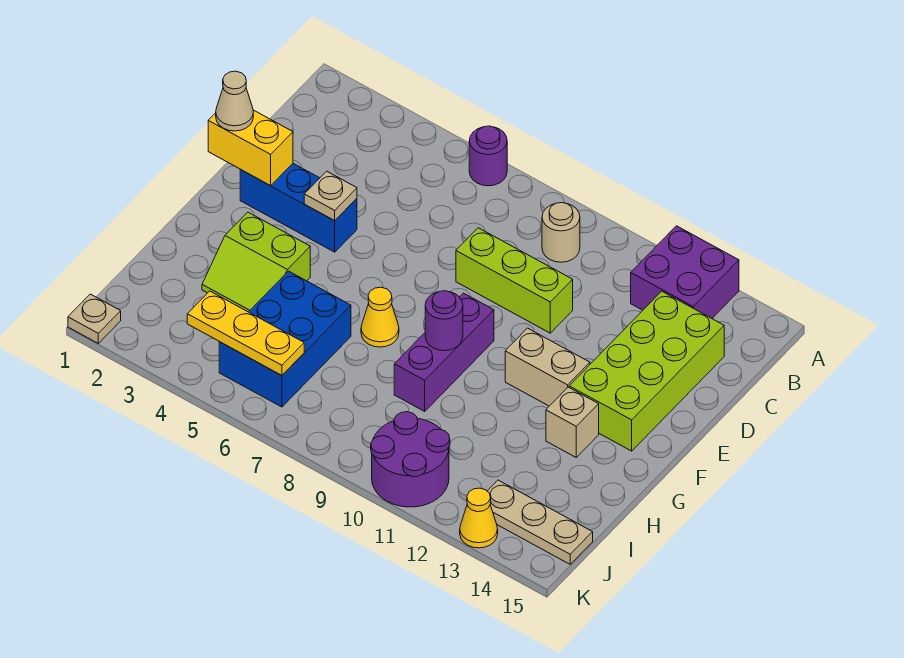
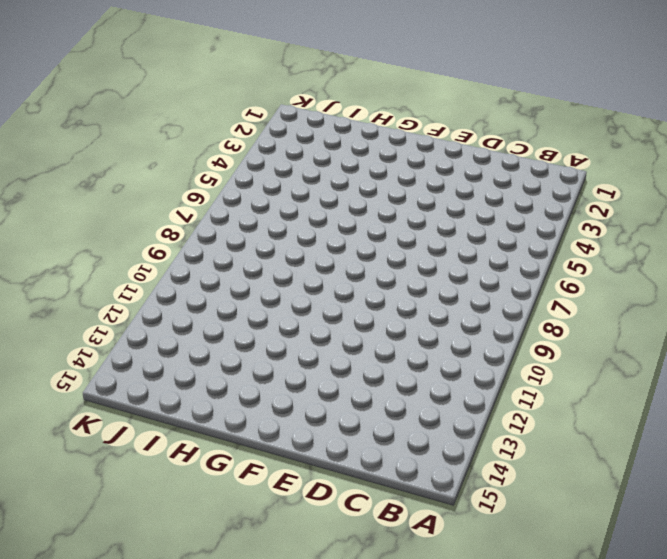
none -> purple 1x1 round brick [469,126,507,186]
none -> purple 2x2 brick [631,226,739,318]
none -> tan 1x1 round brick [542,203,580,262]

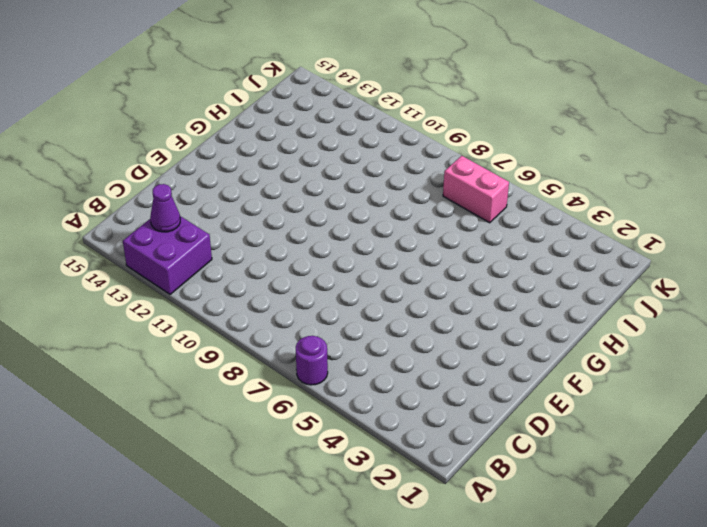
purple 1x1 cone [150,184,180,232] -> none
pink 1x2 brick [443,156,509,223] -> blue 2x3 brick [219,271,351,407]
none -> tan 1x1 round brick [542,203,580,262]
none -> lime 2x4 brick [569,291,724,451]
none -> lime 1x3 brick [456,228,573,333]

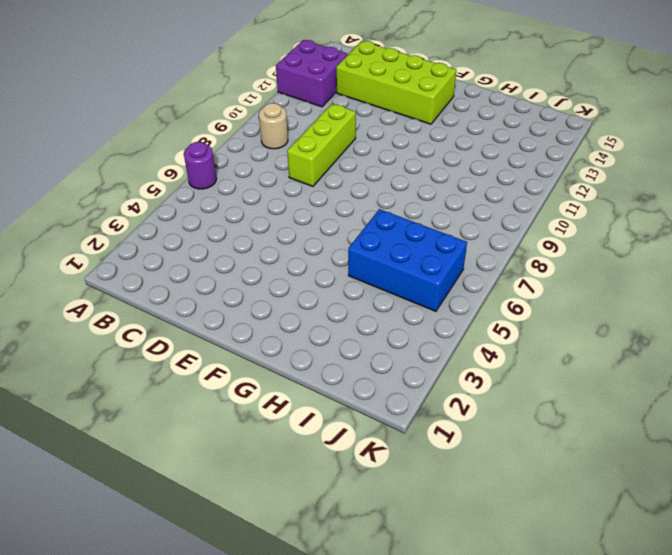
none -> blue 1x3 brick [240,164,357,252]
none -> purple 1x3 brick [394,293,494,411]
none -> tan 1x2 brick [505,328,590,406]

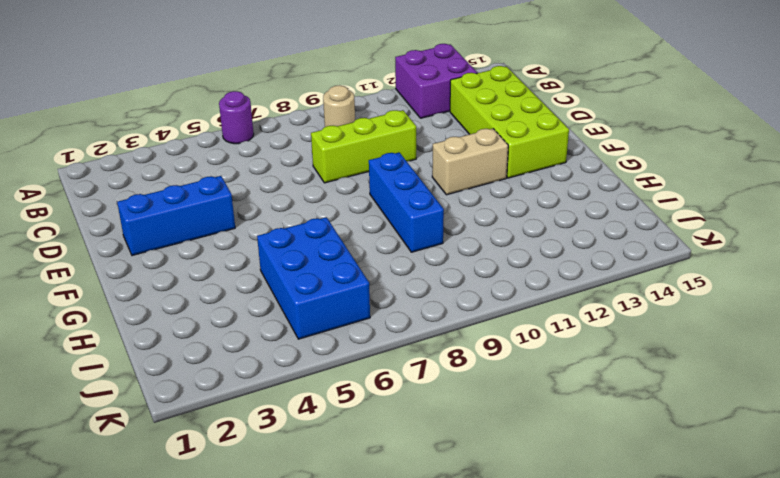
blue 1x3 brick [369,152,444,252] -> purple 1x3 brick [394,293,494,411]
none -> lime 2x2 slope [202,212,310,312]
none -> yellow 1x1 cone [361,287,399,347]
none -> tan 1x1 brick [546,387,599,457]

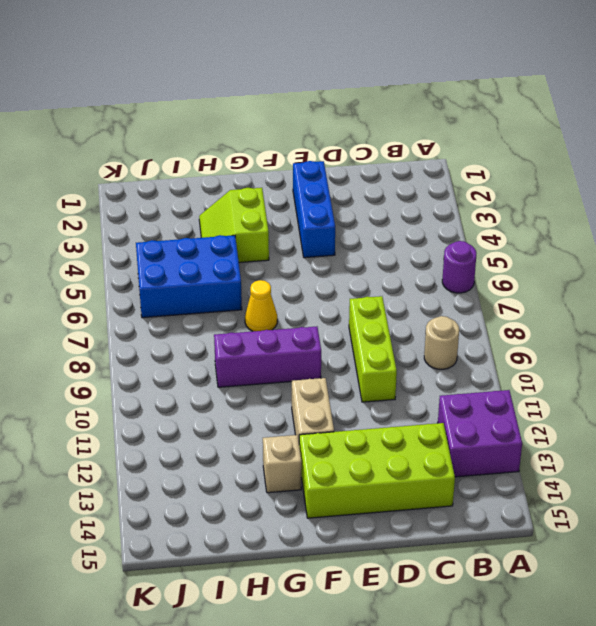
none -> purple 2x2 round brick [371,412,450,507]
none -> tan 1x3 plate [487,480,593,564]
none -> tan 1x1 plate [68,294,121,343]

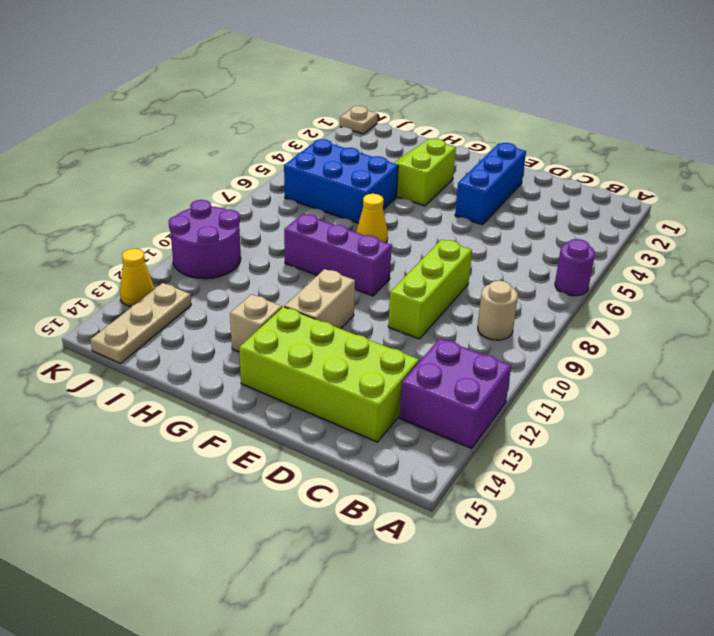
none -> yellow 1x2 brick [208,110,293,186]
none -> tan 1x1 plate [304,171,357,221]
none -> purple 1x1 round brick [425,291,463,351]

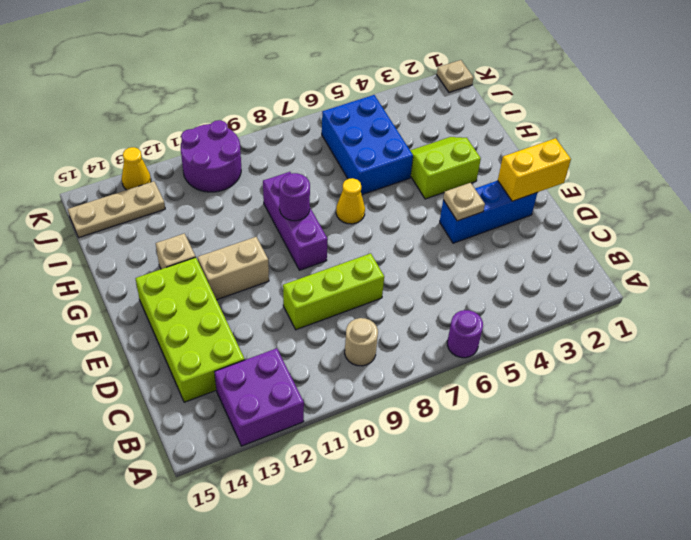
none -> yellow 1x3 plate [187,291,304,376]
none -> tan 1x1 cone [216,71,253,131]

